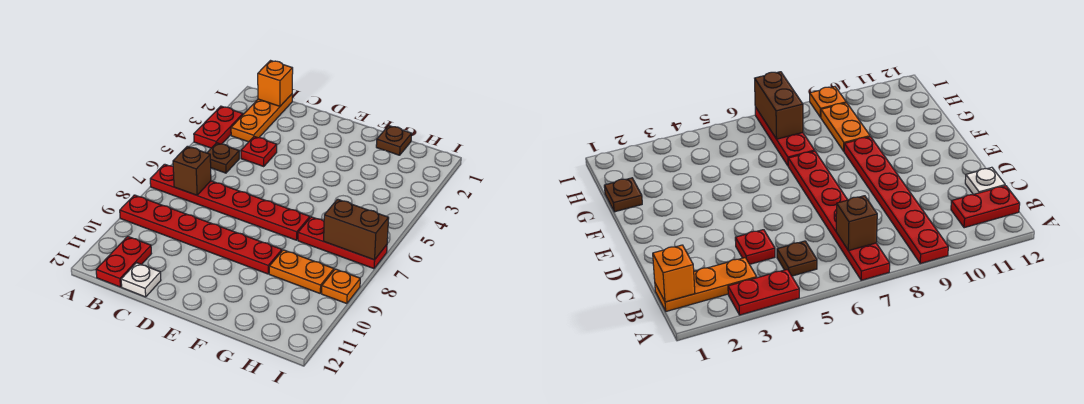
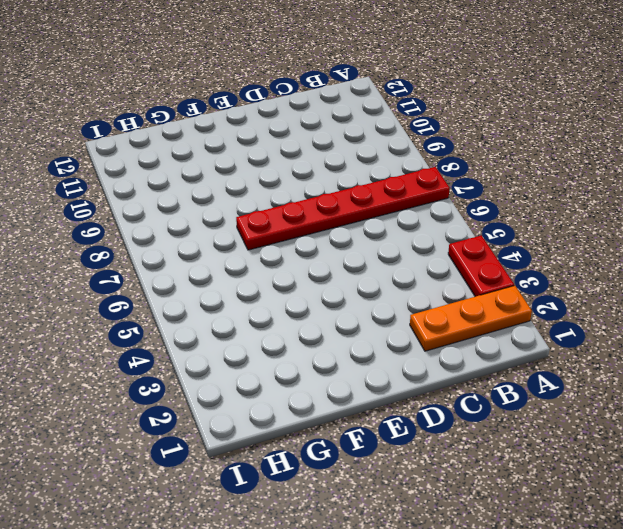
orange 1x3 plate [410,286,532,351] -> orange 1x3 plate turned to [231,94,292,142]
none -> red 1x6 plate [120,195,282,274]
none -> brown 1x1 plate [207,143,239,173]
none -> red 1x2 plate [96,236,151,287]

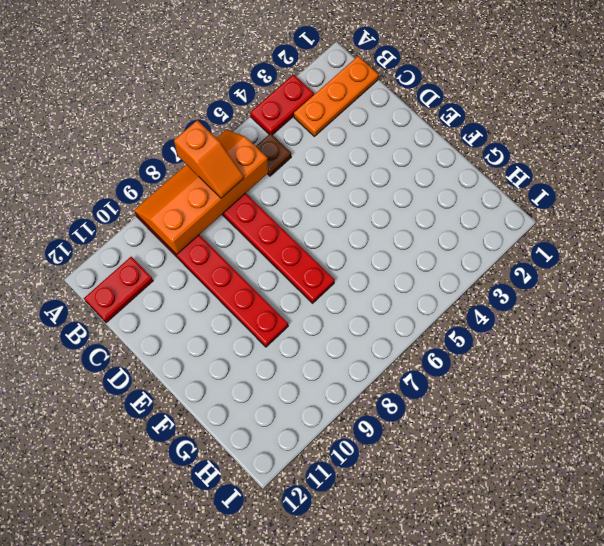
orange 2x4 slope [134,130,269,254] -> brown 1x1 brick [173,146,211,195]
orange 1x2 slope [174,120,244,198] -> none
none -> red 1x1 plate [241,137,277,167]
none -> white 1x1 plate [121,263,161,297]
none -> brown 1x1 plate [376,126,412,155]

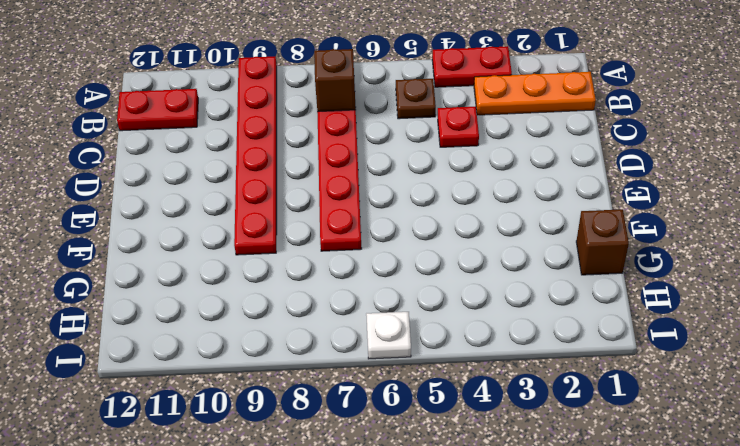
brown 1x1 brick [576,209,629,275] -> brown 1x1 plate [376,126,412,155]
white 1x1 plate [366,312,411,359] -> white 1x1 plate moved to [121,263,161,297]
none -> red 1x3 plate [298,217,387,269]
none -> orange 1x2 plate [269,250,334,293]
none -> orange 1x1 plate [322,269,360,304]

